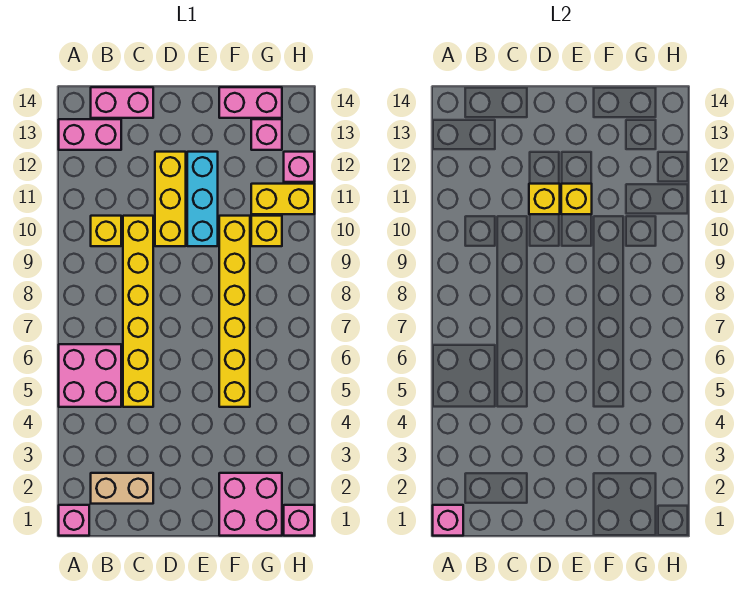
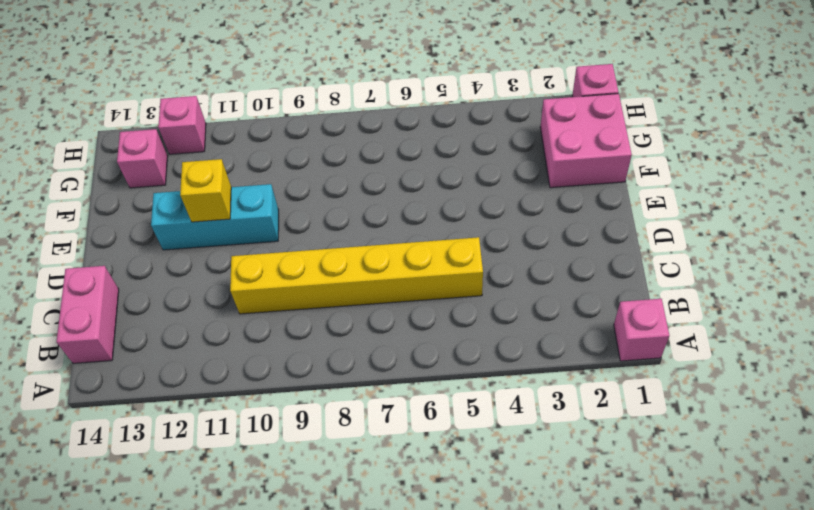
none -> pink 2x2 brick [59,344,121,407]
none -> pink 1x2 brick [59,119,121,150]
none -> tan 1x2 brick [91,473,153,504]

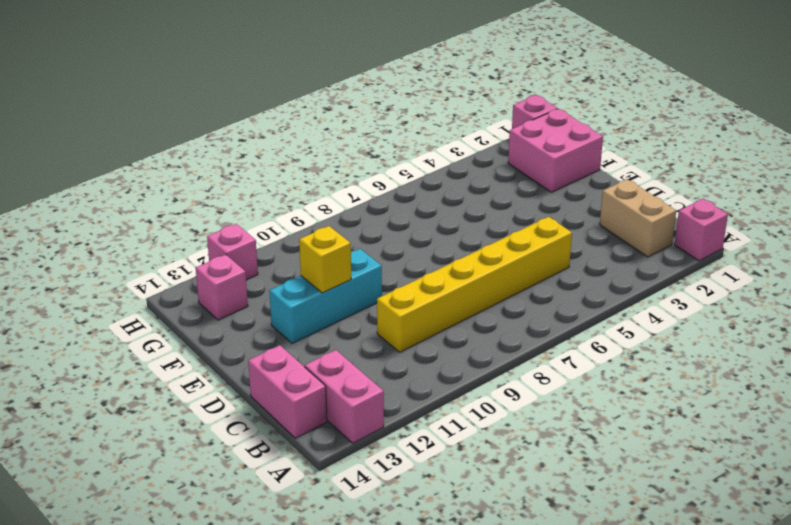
none -> pink 2x2 brick [59,344,121,407]
none -> yellow 1x1 brick [91,216,121,246]
none -> yellow 1x3 brick [155,152,186,246]

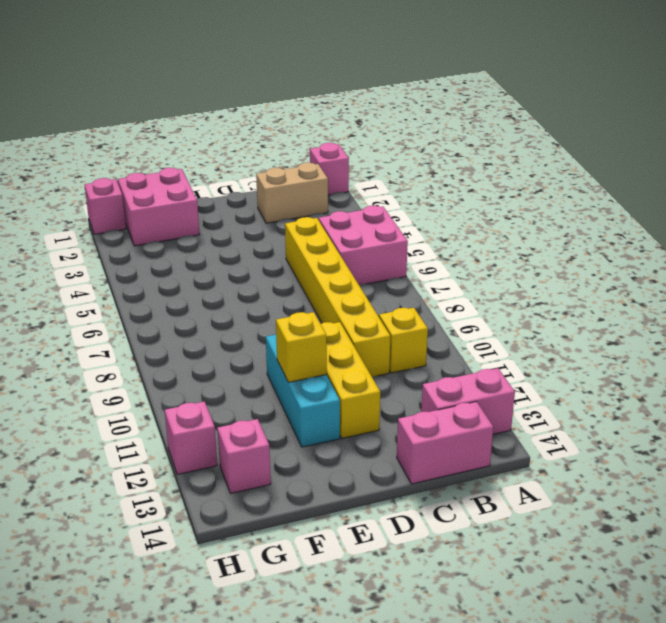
none -> yellow 1x6 brick [219,216,250,407]
none -> pink 1x2 brick [219,87,282,118]
none -> yellow 1x1 brick [251,216,282,246]

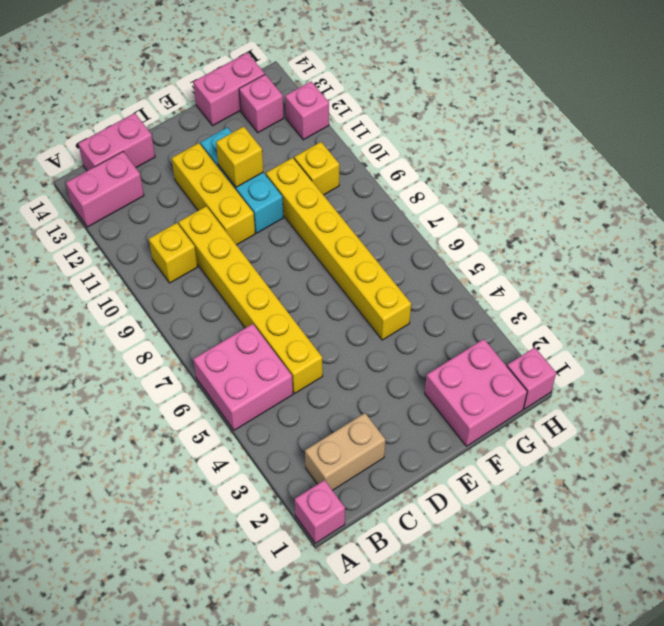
none -> yellow 1x2 brick [251,184,314,214]
none -> pink 1x1 brick [433,505,463,536]
none -> yellow 1x1 brick [529,184,560,214]

